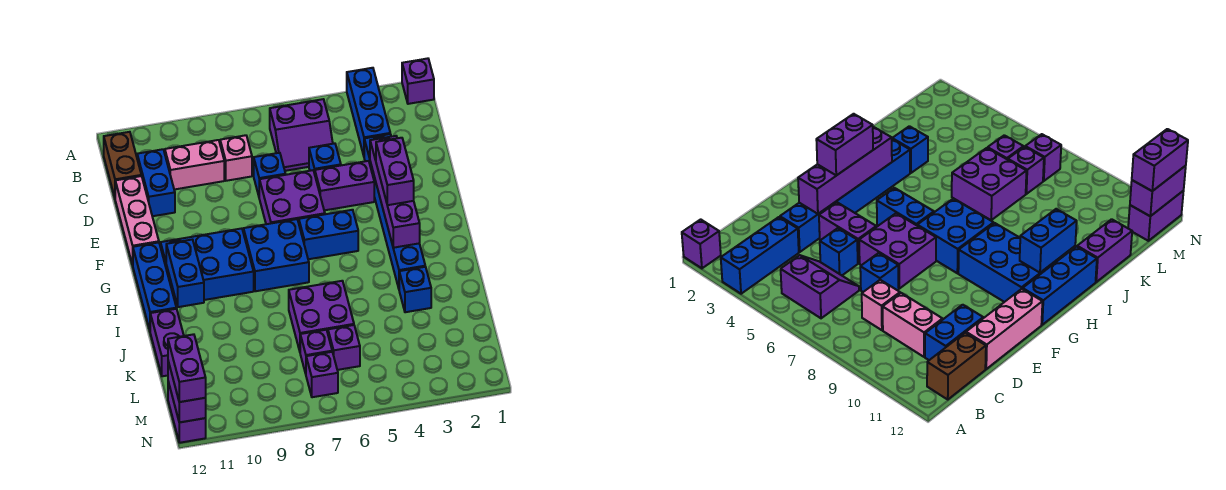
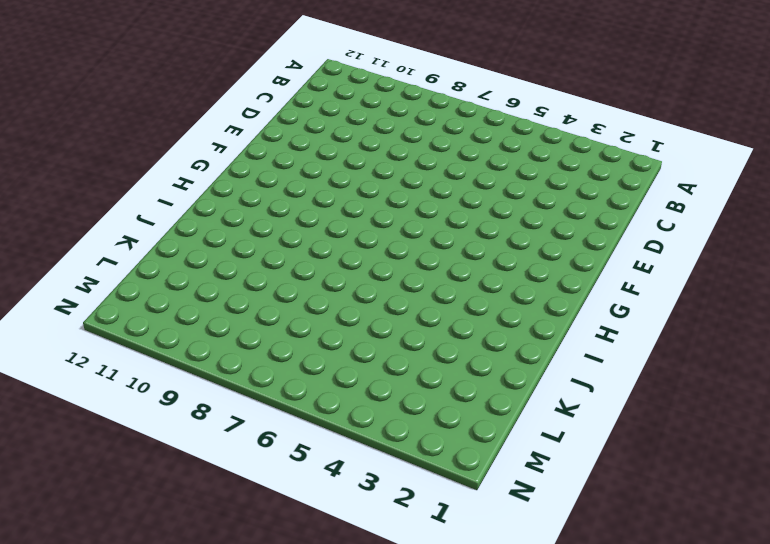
none -> purple 1x1 brick [402,58,434,104]
none -> blue 1x3 brick [347,68,390,156]
none -> purple 2x2 slope [270,99,333,171]

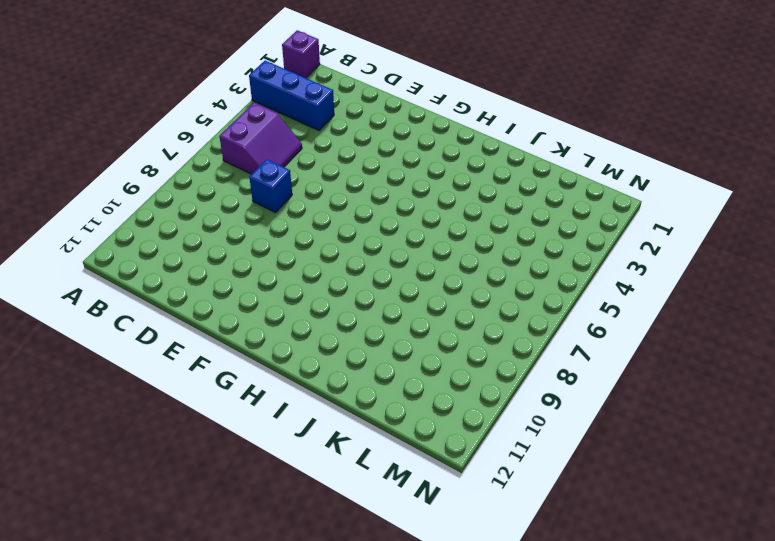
none -> brown 1x2 brick [104,132,141,197]
none -> pink 1x1 brick [220,135,252,181]
none -> pink 1x2 brick [165,140,224,190]

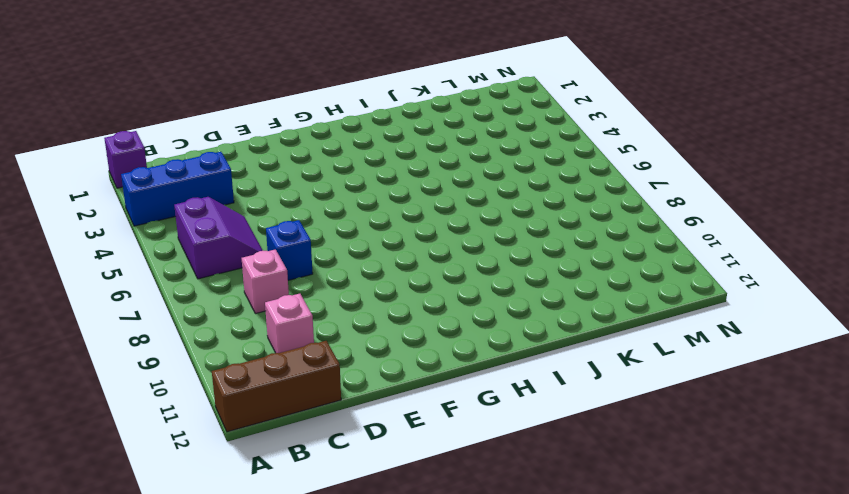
brown 1x3 brick [212,341,341,432] -> brown 1x2 brick [104,132,141,197]
pink 1x1 brick [265,294,314,353] -> pink 1x2 brick [165,140,224,190]
none -> blue 1x2 brick [137,149,175,216]
none -> blue 1x6 brick [364,134,425,288]
none -> blue 1x1 brick [309,143,341,174]

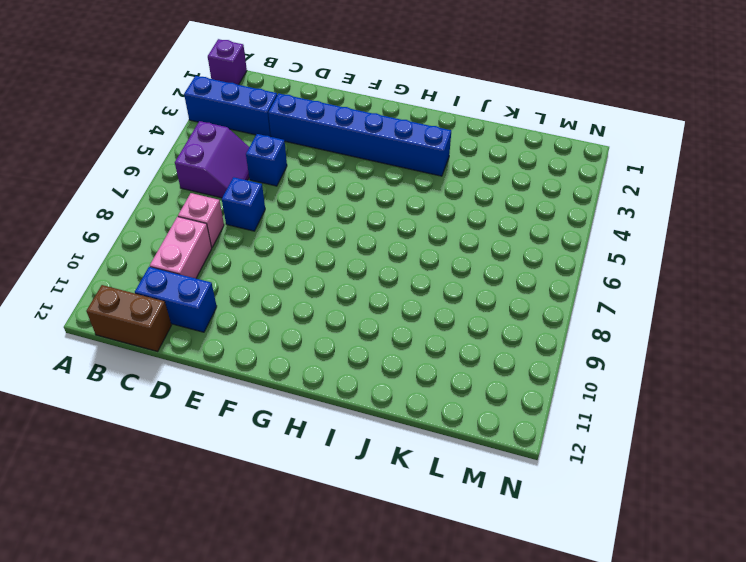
none -> pink 1x3 brick [115,176,159,265]
none -> purple 1x2 brick [315,161,374,210]
none -> purple 2x2 brick [259,170,325,224]

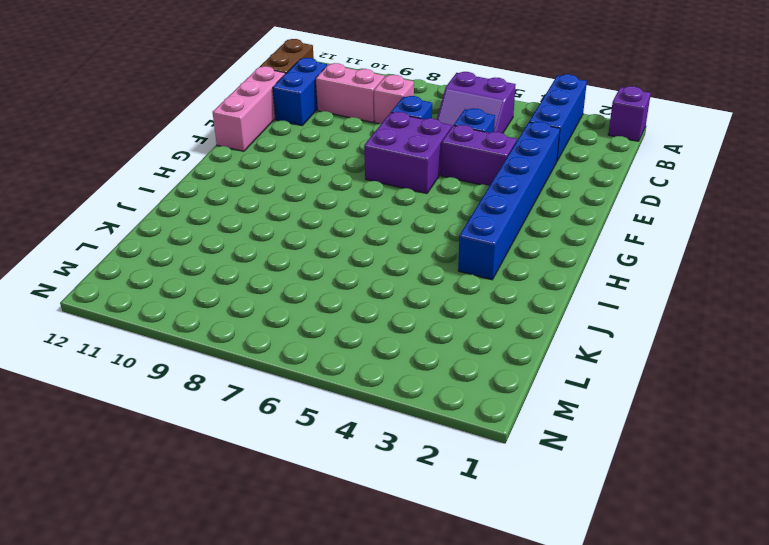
none -> blue 1x2 brick [299,210,358,259]
none -> blue 2x2 brick [244,219,309,291]
none -> blue 2x3 brick [161,228,254,305]

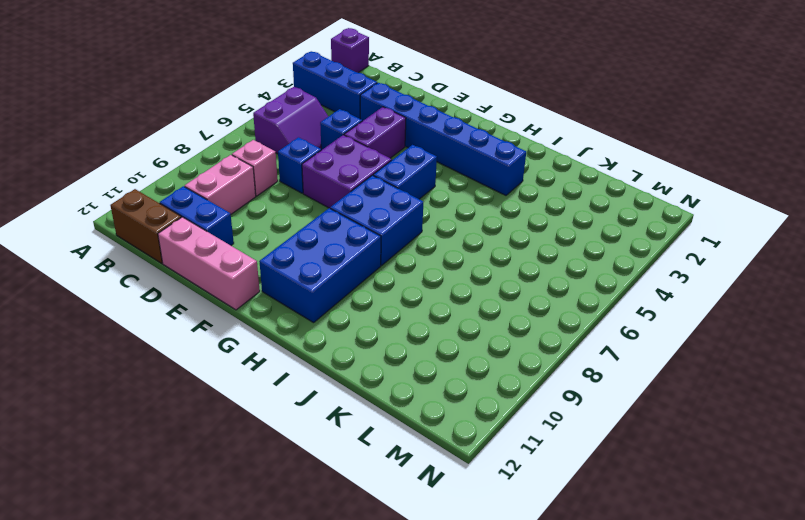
none -> blue 1x3 brick [133,242,176,330]
none -> blue 1x1 brick [399,267,431,312]
none -> purple 2x2 brick [289,281,354,351]

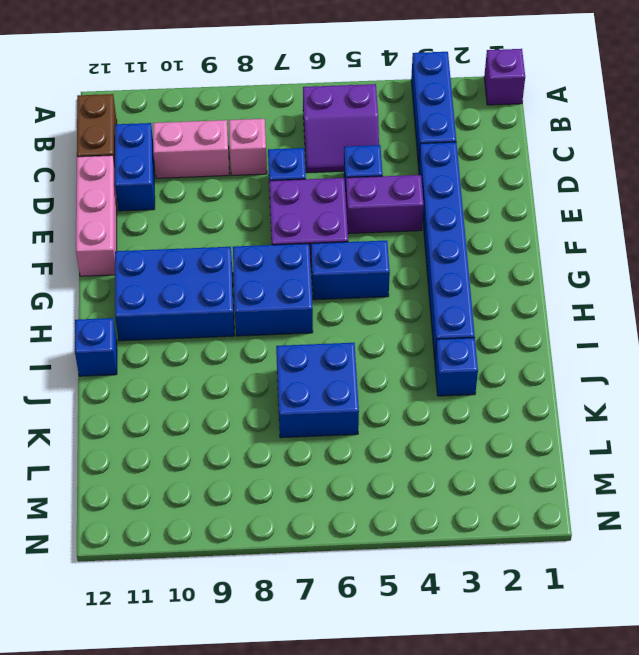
blue 1x1 brick [75,318,117,376] -> blue 1x3 brick [133,242,176,330]
blue 2x2 brick [276,343,359,438] -> purple 2x2 brick [289,281,354,351]
none -> purple 1x2 brick [150,309,184,376]
none -> purple 1x1 brick [328,325,360,370]
none -> purple 1x1 brick [300,330,332,374]

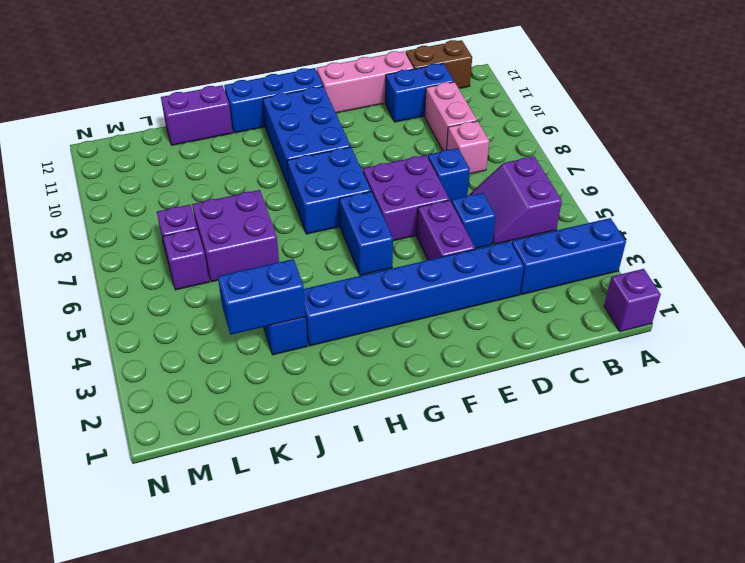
blue 1x2 brick [218,259,306,335] -> blue 1x2 brick moved to [166,240,204,307]
none -> purple 1x1 brick [306,352,338,397]
none -> purple 1x2 brick [168,382,206,443]
none -> purple 1x4 brick [370,136,420,248]

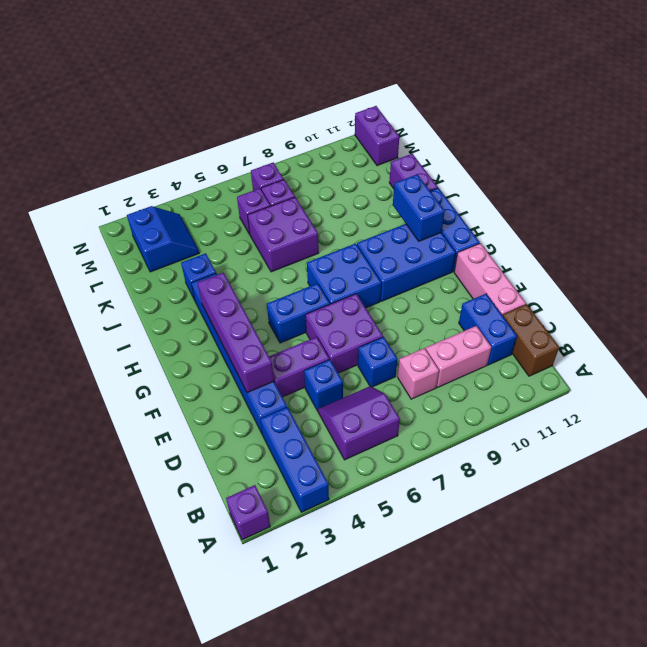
blue 2x2 slope [127,206,199,272] -> none
none -> purple 1x2 brick [168,362,206,422]
none -> purple 1x2 brick [376,138,414,205]
none -> purple 1x2 brick [168,334,206,402]

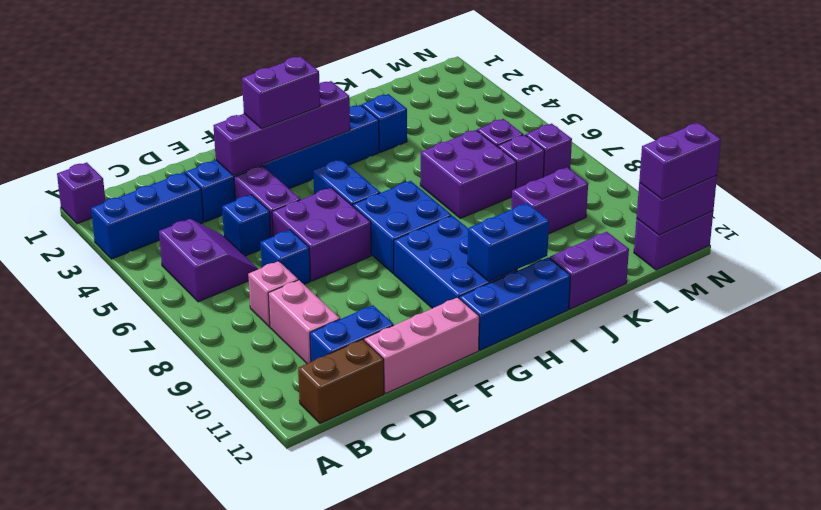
purple 1x2 brick [511,167,588,234] -> none

